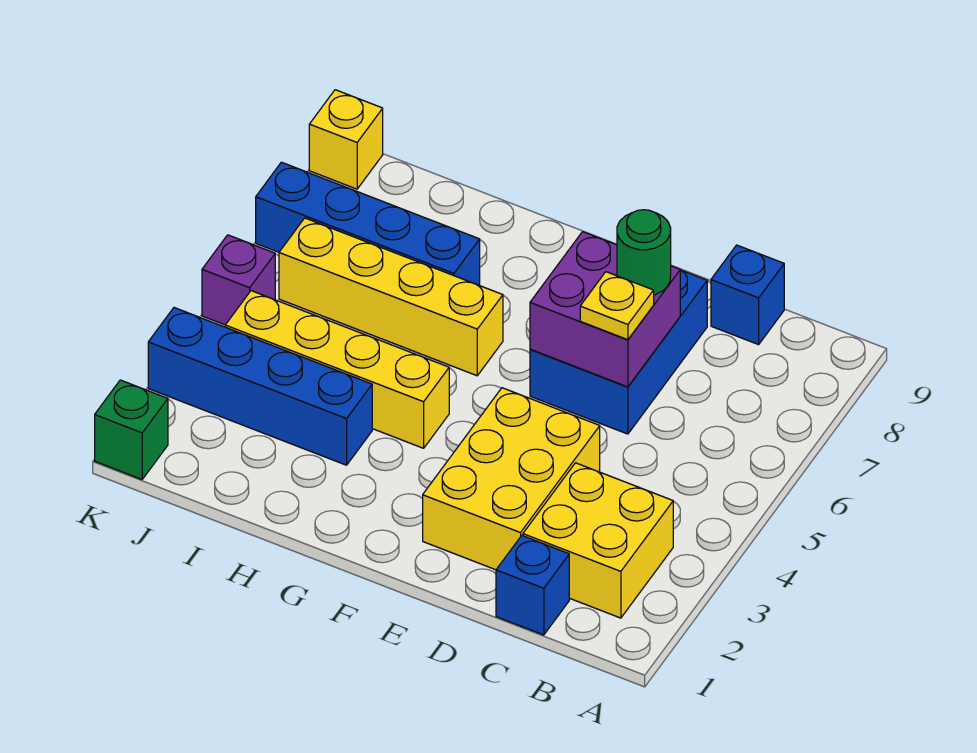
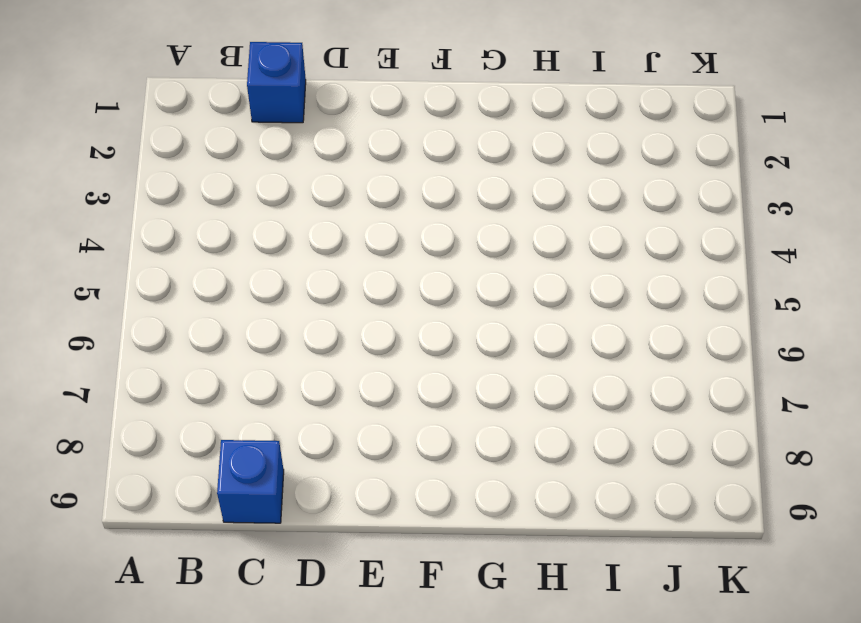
none -> yellow 2x2 brick [523,463,673,618]
none -> yellow 2x3 brick [423,388,600,570]
none -> blue 2x3 brick [530,270,707,434]

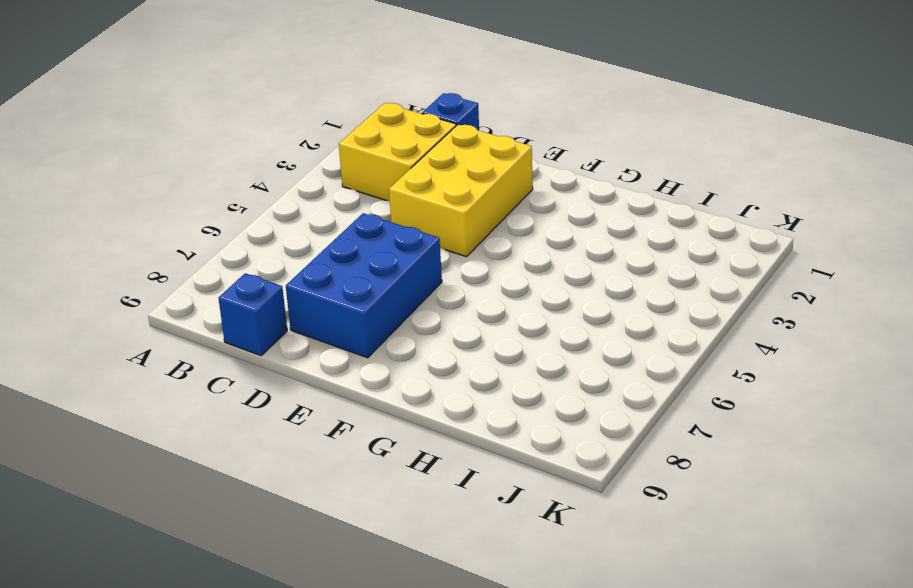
none -> yellow 1x4 brick [225,291,449,448]
none -> yellow 1x4 brick [279,218,503,376]
none -> blue 1x4 brick [148,308,372,465]

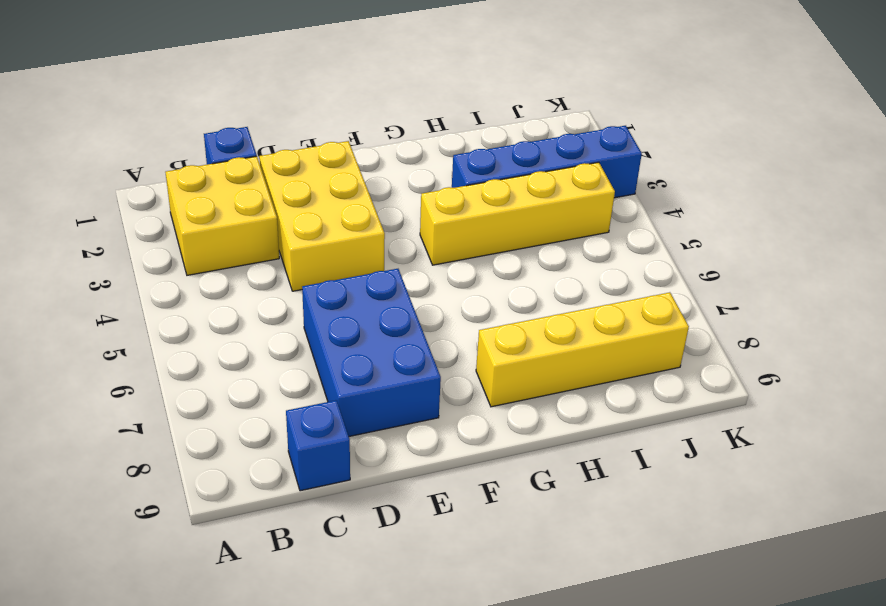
yellow 1x4 brick [476,292,689,407] -> yellow 1x4 brick moved to [279,218,503,376]
none -> blue 1x4 brick [256,162,480,285]
none -> green 1x1 brick [95,380,168,479]
none -> purple 1x1 brick [202,235,275,325]

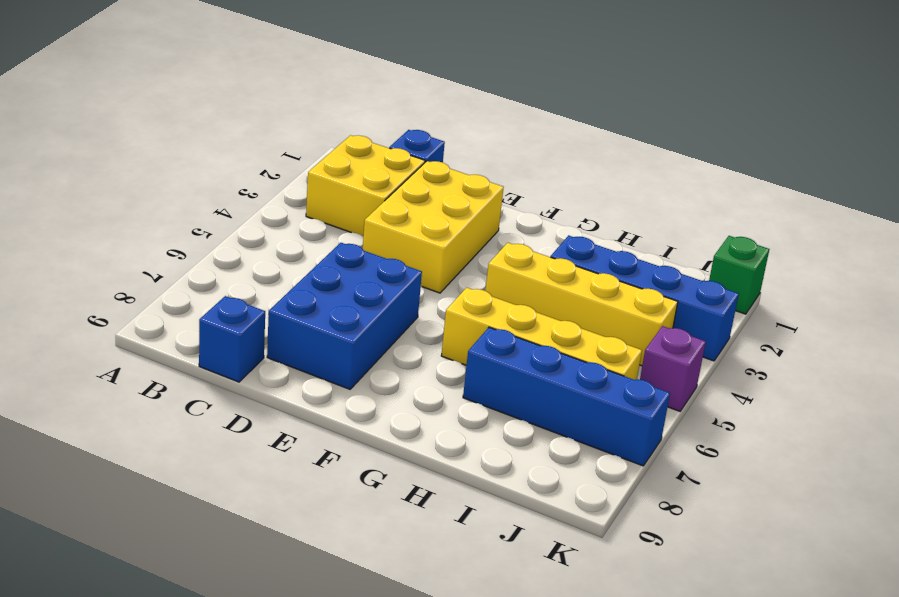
none -> yellow 1x1 brick [309,90,383,189]
none -> purple 2x2 brick [530,232,680,387]
none -> yellow 1x1 plate [580,272,654,340]

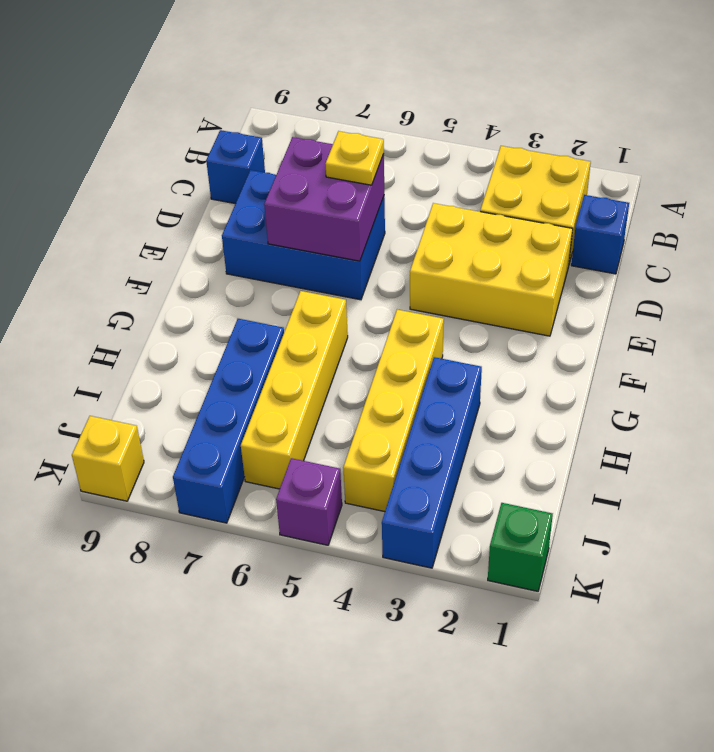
none -> green 1x1 round brick [617,210,671,295]

